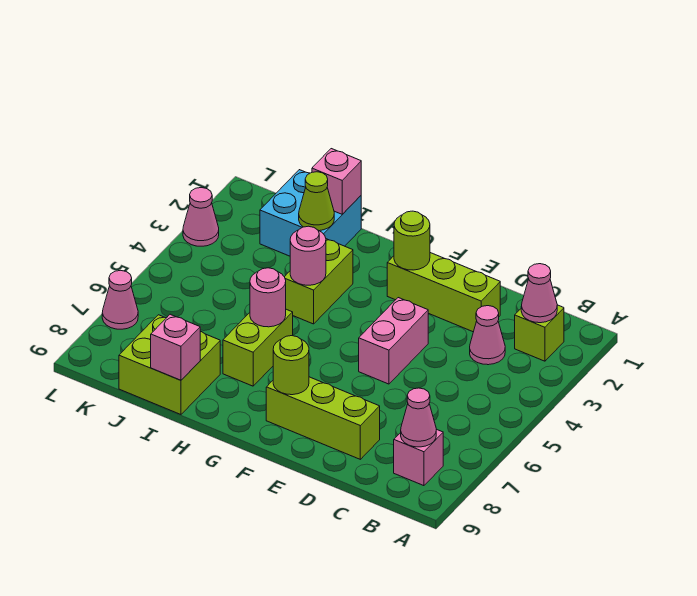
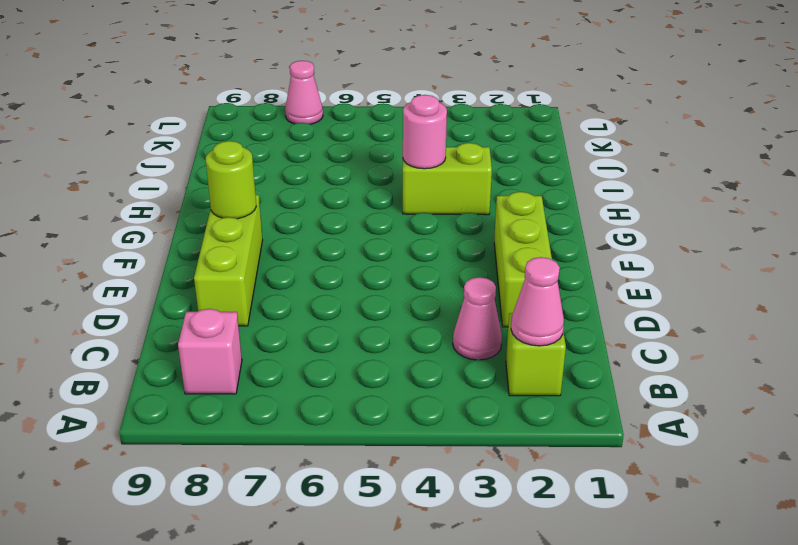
none -> pink 1x2 brick [359,298,428,384]
none -> lime 1x2 brick [223,309,293,386]
none -> cyan 2x2 brick [260,170,361,256]

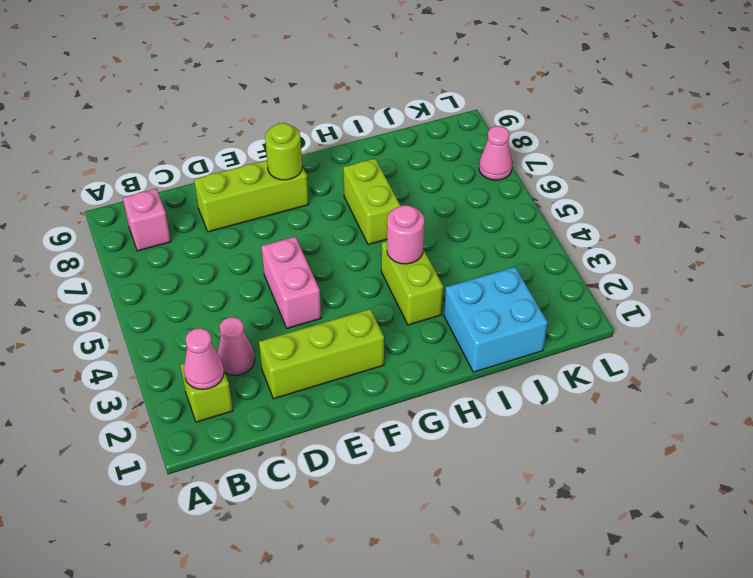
none -> lime 2x2 brick [119,315,220,414]
none -> pink 1x1 cone [183,188,219,246]
none -> pink 1x1 cone [401,388,436,447]

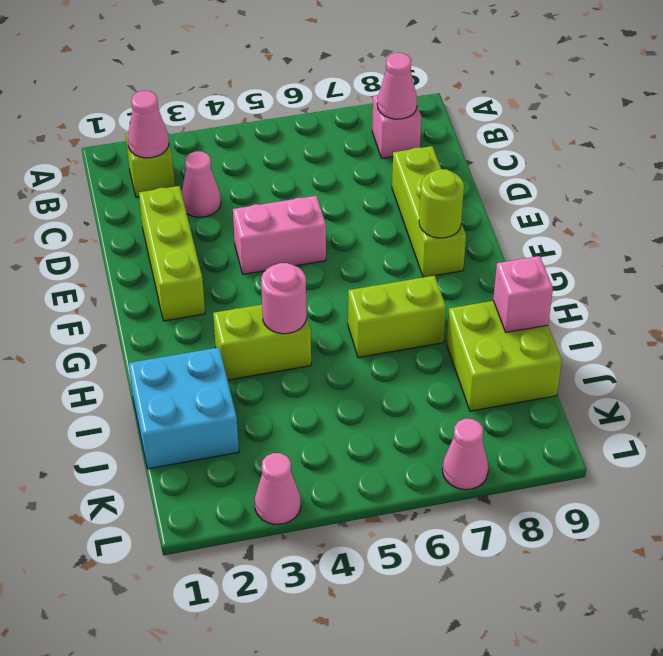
none -> lime 1x1 round brick [394,211,430,270]
none -> pink 1x1 round brick [250,268,286,327]
none -> pink 1x1 brick [312,149,361,214]

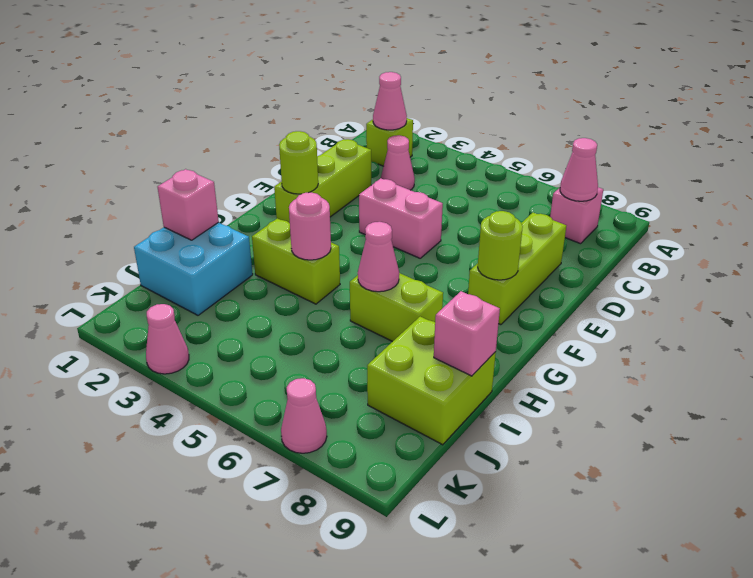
pink 1x1 cone [358,222,399,292] -> pink 1x1 round brick [250,268,286,327]
none -> lime 1x1 cone [299,172,334,231]

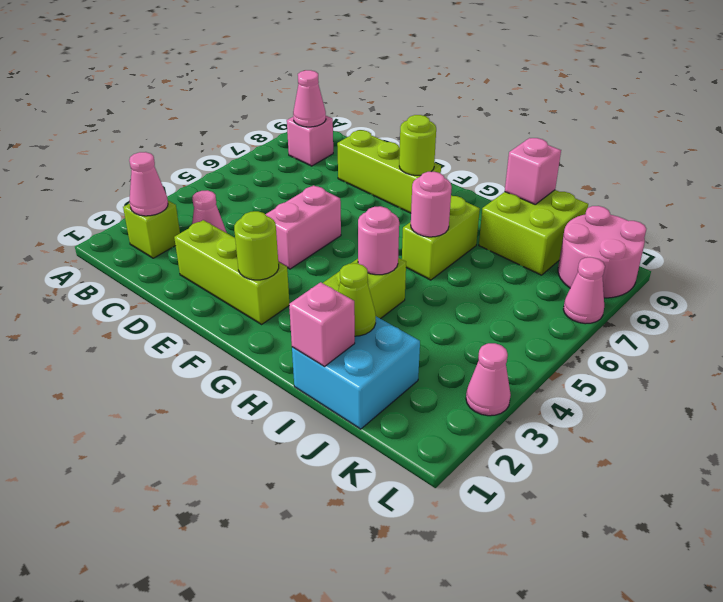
pink 2x2 round brick [558,206,646,298] -> none

